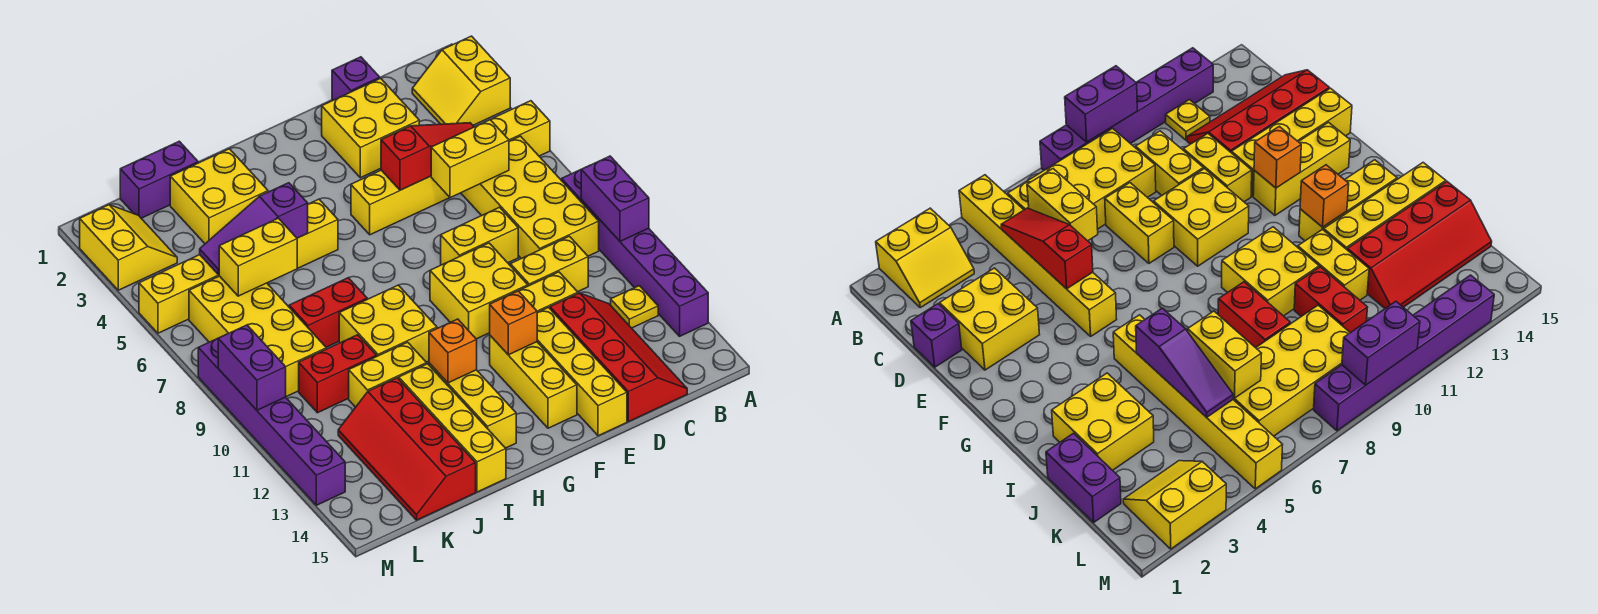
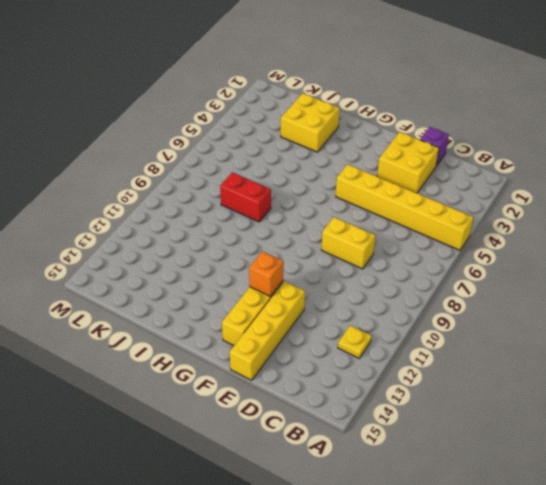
none -> yellow 2x2 slope [412,36,510,125]
none -> purple 1x6 brick [562,170,708,336]
none -> yellow 2x4 brick [461,136,599,259]
none -> yellow 1x2 brick [510,236,588,292]

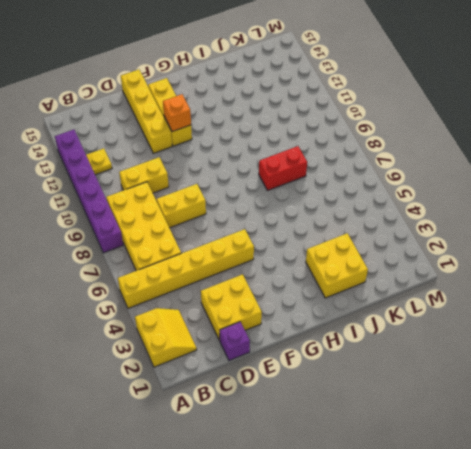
none -> red 2x4 slope [550,293,687,422]
none -> yellow 1x2 brick [519,272,578,313]
none -> yellow 2x2 brick [430,243,528,339]
none -> yellow 1x6 brick [139,199,338,333]

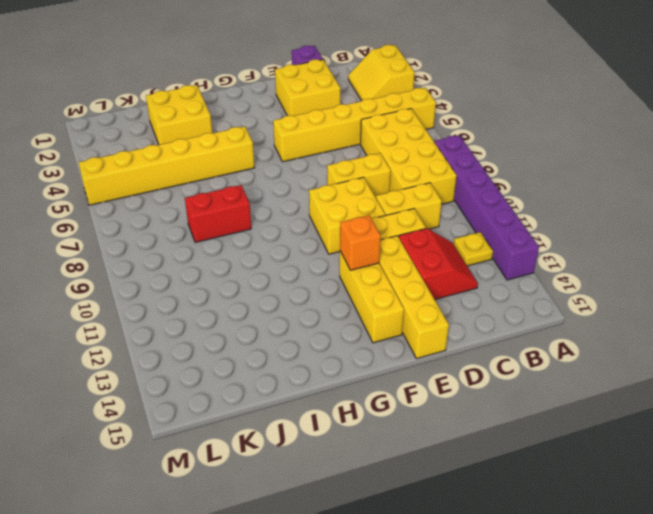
red 2x2 slope [399,228,478,299] -> red 2x4 slope [550,293,687,422]
none -> yellow 2x2 brick [339,285,437,362]
none -> yellow 1x3 brick [429,363,516,448]
none -> yellow 1x2 brick [349,342,427,407]
none -> yellow 1x4 brick [399,364,506,492]

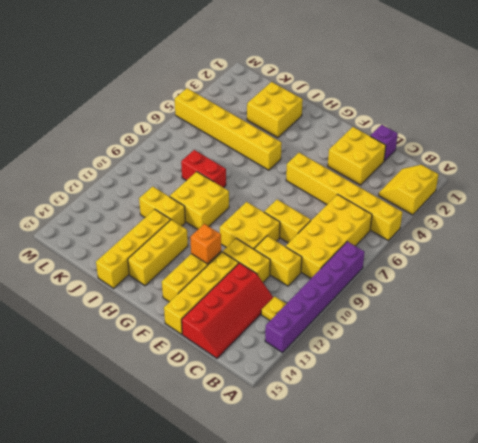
none -> purple 1x2 brick [120,141,198,218]
none -> red 1x2 brick [299,335,377,413]
none -> red 2x4 slope [338,378,476,520]
none -> yellow 2x4 brick [189,276,326,397]

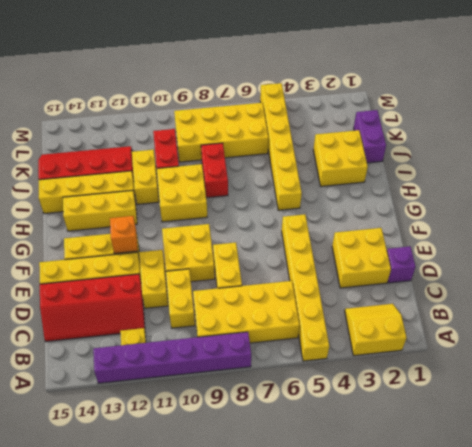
none -> yellow 2x2 slope [80,205,177,290]
none -> purple 1x6 brick [198,339,345,505]
none -> purple 1x2 brick [581,156,649,241]
none -> red 1x3 slope [381,123,474,190]

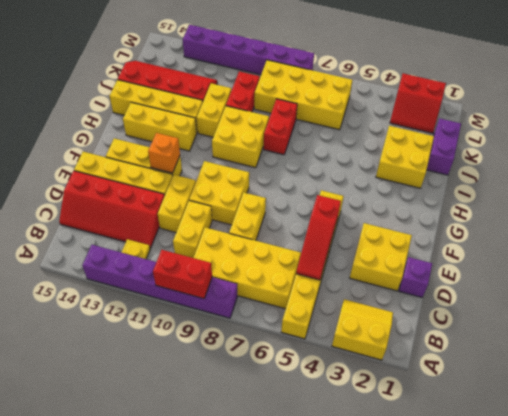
red 1x2 brick [153,250,212,299] -> purple 1x2 brick [581,156,649,241]
red 2x2 slope [390,73,446,133] -> yellow 2x2 slope [80,205,177,290]
none -> yellow 1x6 brick [139,199,338,333]
none -> yellow 1x2 brick [431,120,509,198]
none -> orange 1x1 brick [429,319,477,383]
none -> purple 1x3 slope [200,183,308,275]

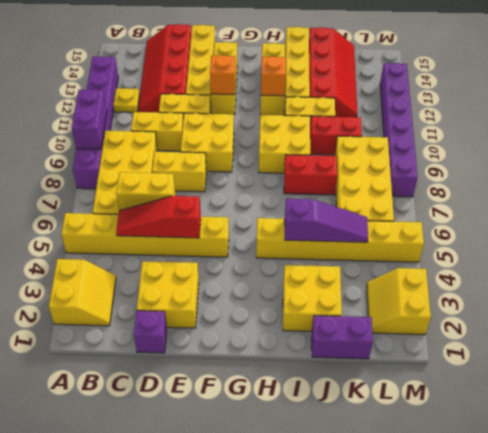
none -> yellow 1x2 brick [219,218,297,296]
none -> purple 1x2 brick [218,325,286,410]

